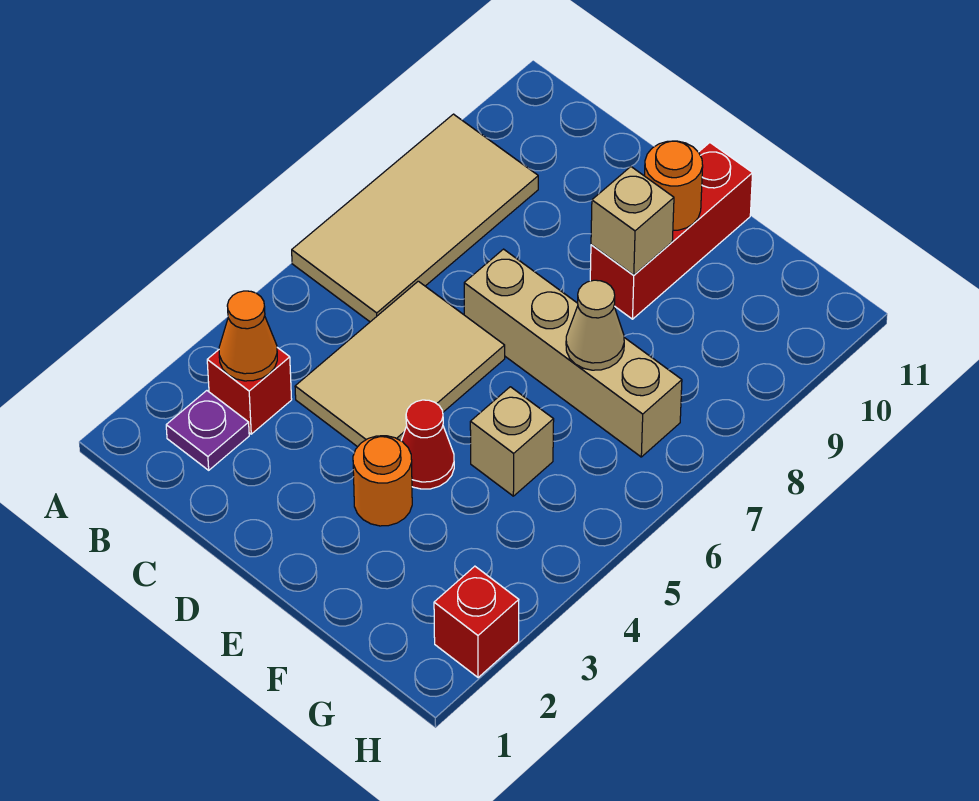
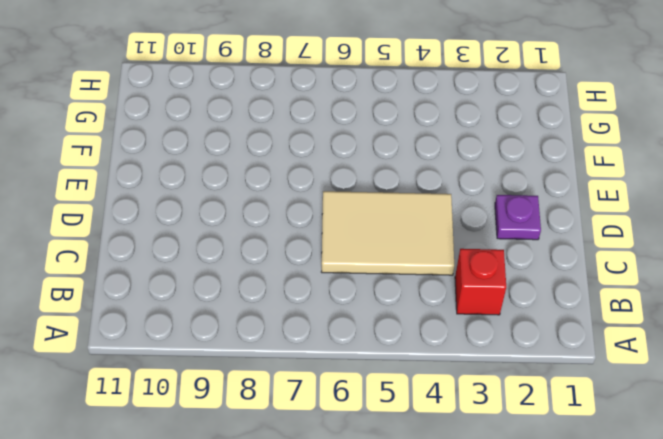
purple 1x1 plate [495,195,541,240] -> purple 1x1 plate moved to [166,391,249,470]
none -> tan 2x4 tile [292,114,538,322]
none -> tan 1x4 brick [464,249,682,457]
none -> orange 1x1 round brick [353,436,412,526]

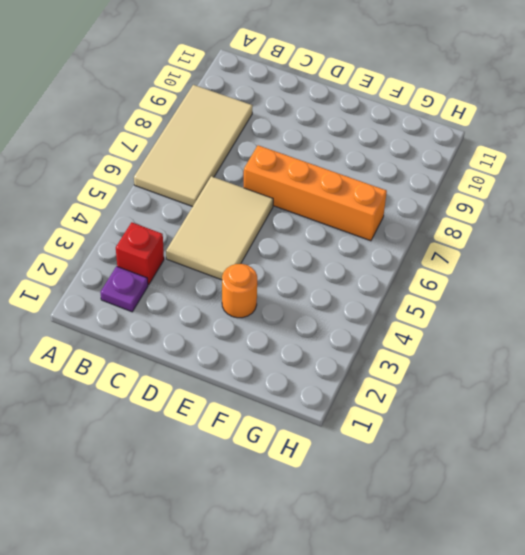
orange 1x4 brick [244,145,387,241] -> tan 1x4 brick [464,249,682,457]
none -> red 1x1 cone [401,400,454,489]
none -> red 1x3 brick [590,143,753,319]
none -> tan 1x1 brick [470,387,554,496]

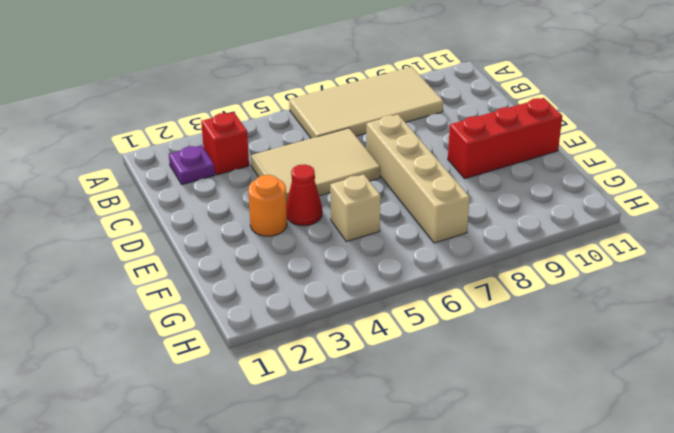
none -> red 1x1 brick [434,566,519,678]
none -> orange 1x1 cone [219,291,277,381]
none -> tan 1x1 brick [591,167,674,275]

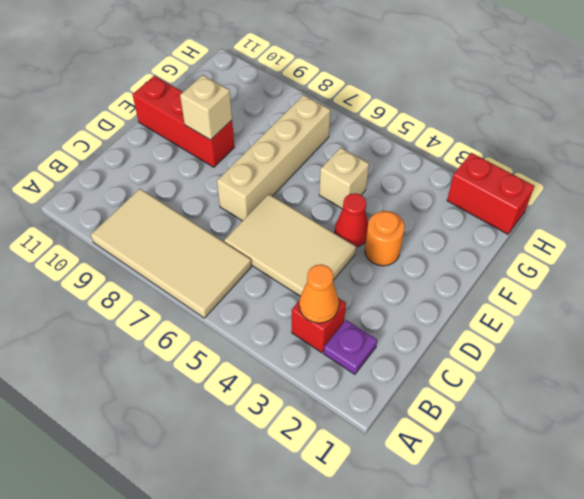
red 1x2 brick [447,153,534,234] -> red 1x1 brick [434,566,519,678]
none -> orange 1x1 round brick [645,141,703,230]
none -> tan 1x1 cone [566,280,624,370]

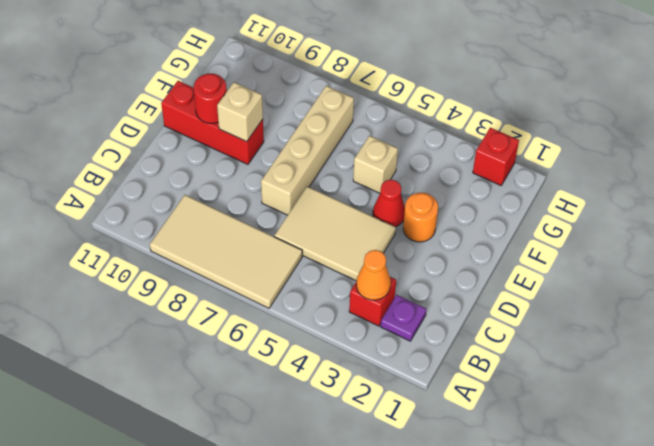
red 1x1 round brick [194,74,227,123] -> orange 1x1 round brick [645,141,703,230]
none -> tan 1x1 cone [566,280,624,370]

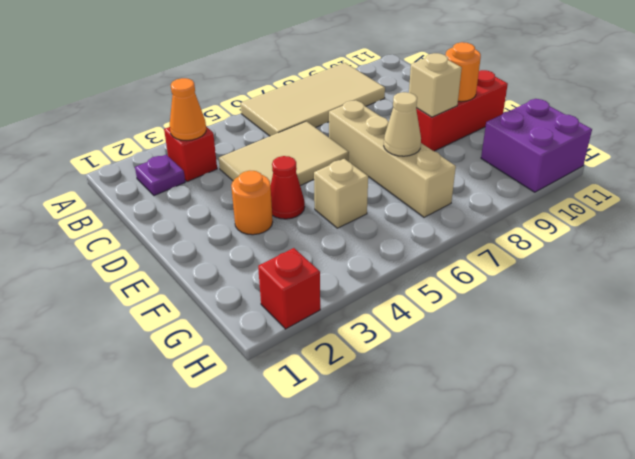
purple 2x2 brick [481,99,592,192] -> none

